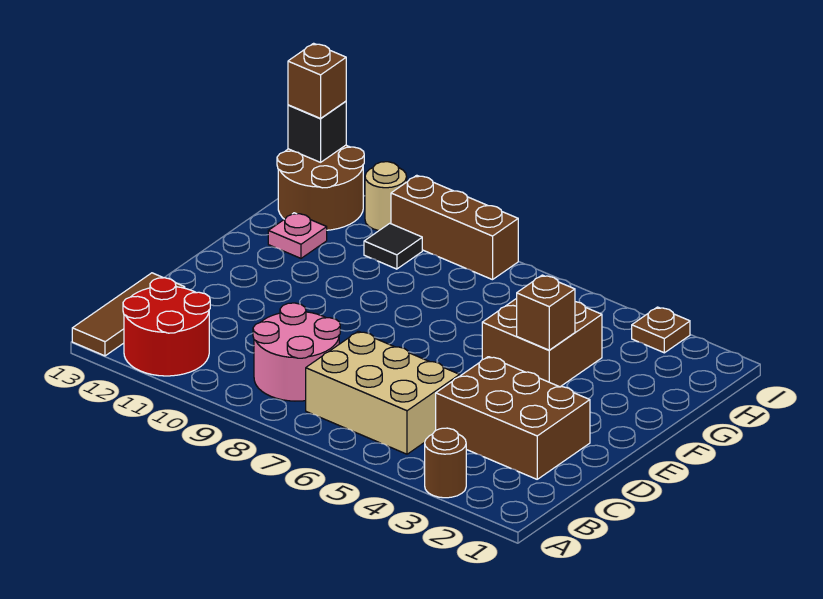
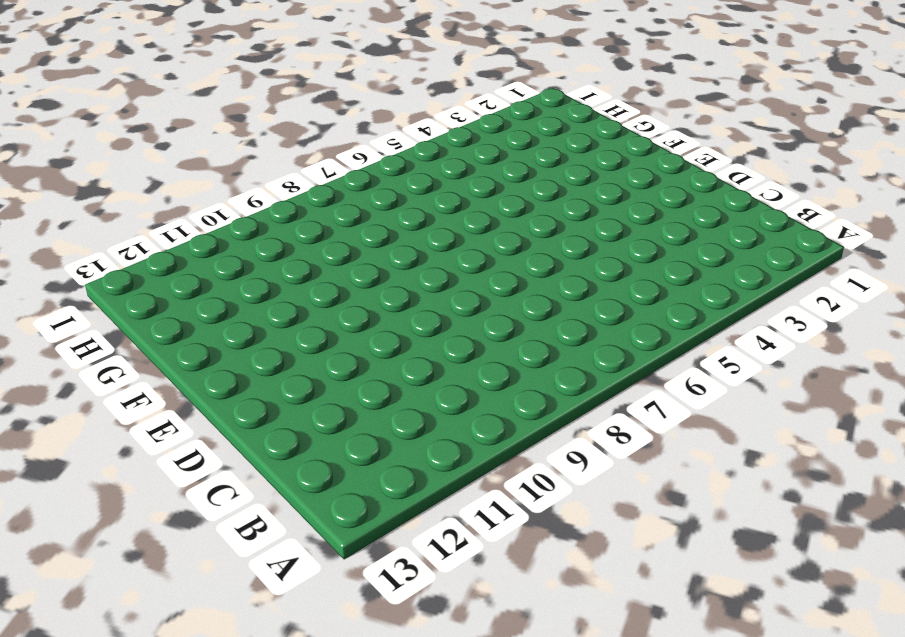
none -> brown 1x1 round brick [425,428,466,498]
none -> red 2x2 round brick [123,278,210,376]
none -> brown 1x3 tile [72,273,185,356]

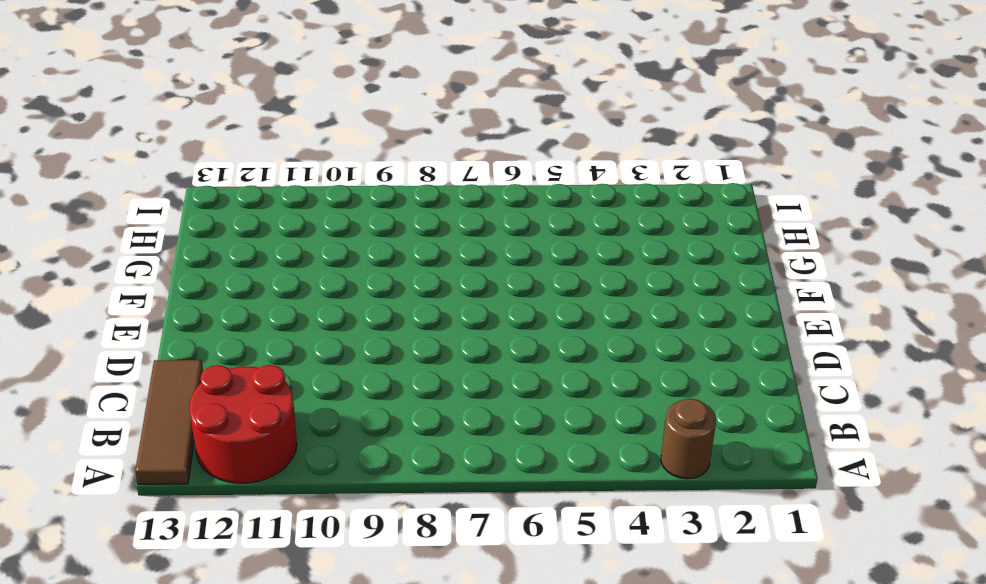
none -> tan 2x3 brick [306,331,460,454]
none -> pink 2x2 round brick [253,303,340,401]
none -> brown 2x3 brick [436,357,590,479]

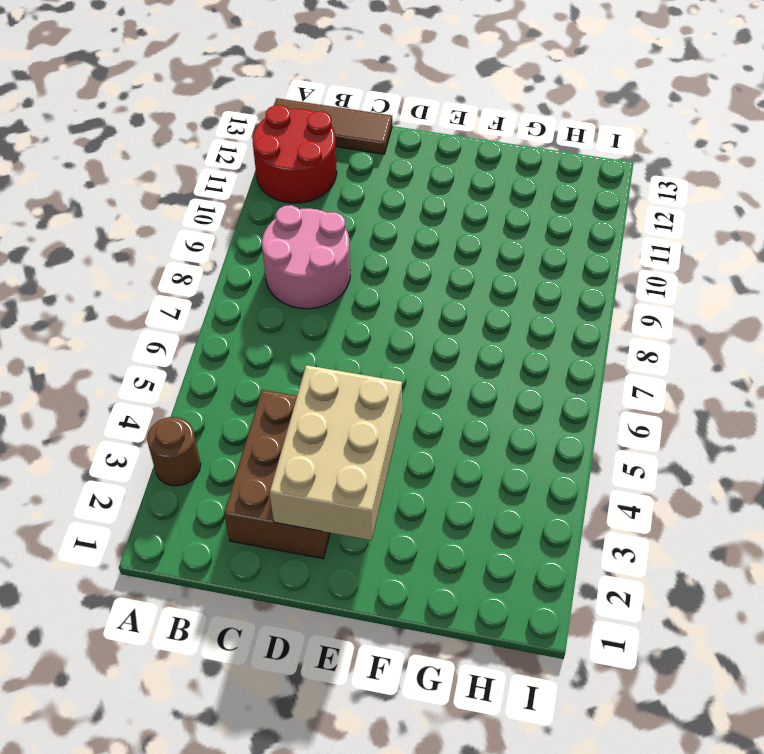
tan 2x3 brick [270,365,402,540] -> tan 2x3 brick moved to [306,331,460,454]
none -> brown 2x2 brick [482,298,602,387]
none -> pink 1x1 plate [268,213,327,258]
none -> black 1x1 tile [364,223,422,269]

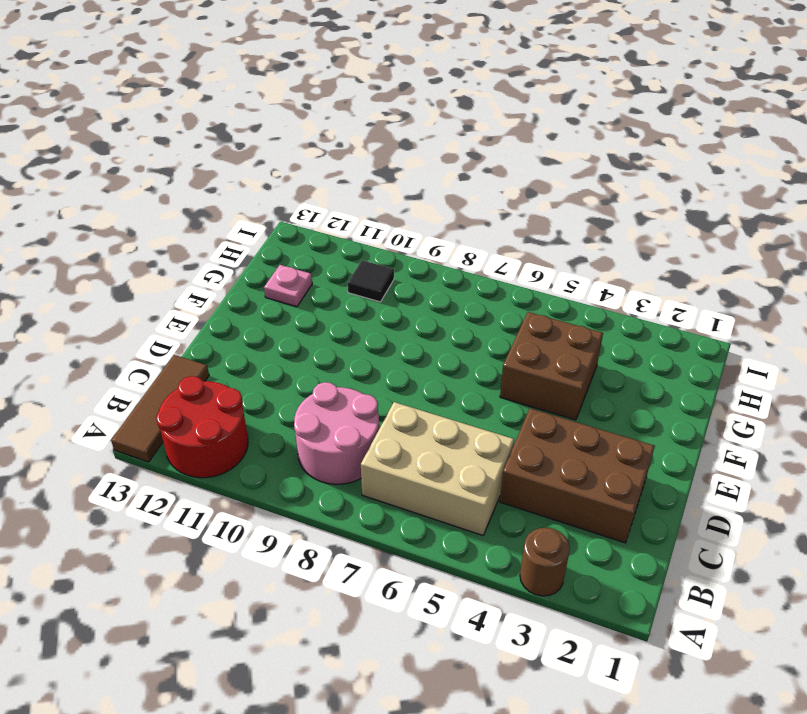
none -> brown 2x2 round brick [277,145,364,230]
none -> brown 1x1 plate [632,307,690,353]
none -> brown 1x3 brick [391,175,518,280]

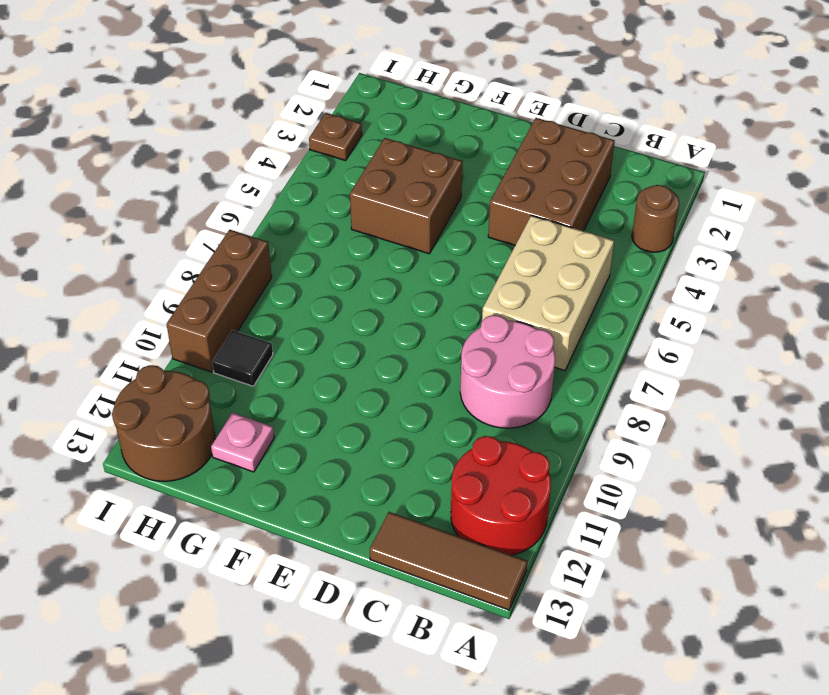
none -> tan 1x1 round brick [365,162,407,231]
none -> brown 1x1 brick [517,275,575,350]
none -> black 1x1 brick [288,101,346,162]

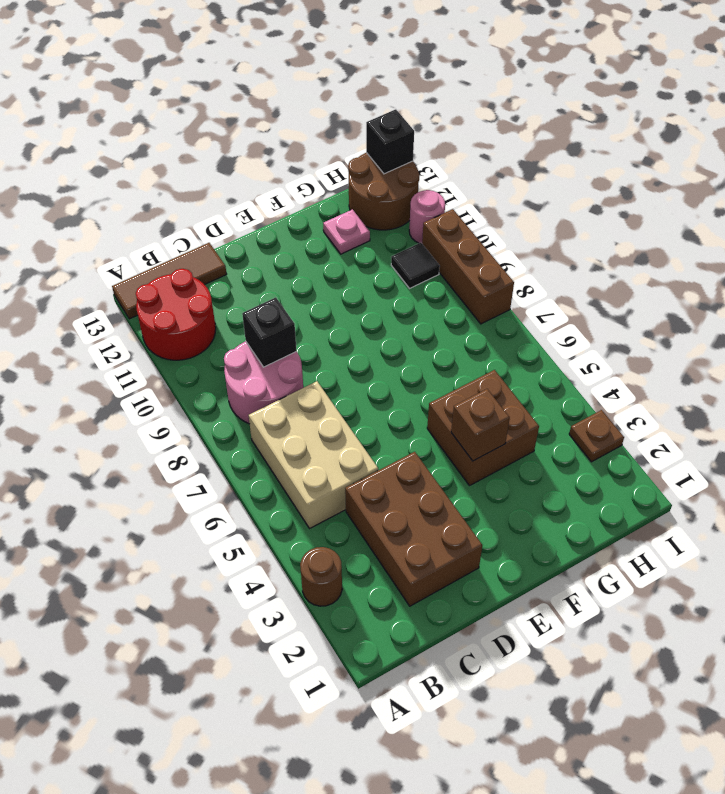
black 1x1 brick [242,297,296,367] -> none
pink 1x1 round brick [409,190,445,243] -> tan 1x1 round brick [365,162,407,231]
none -> brown 1x1 brick [288,43,346,118]

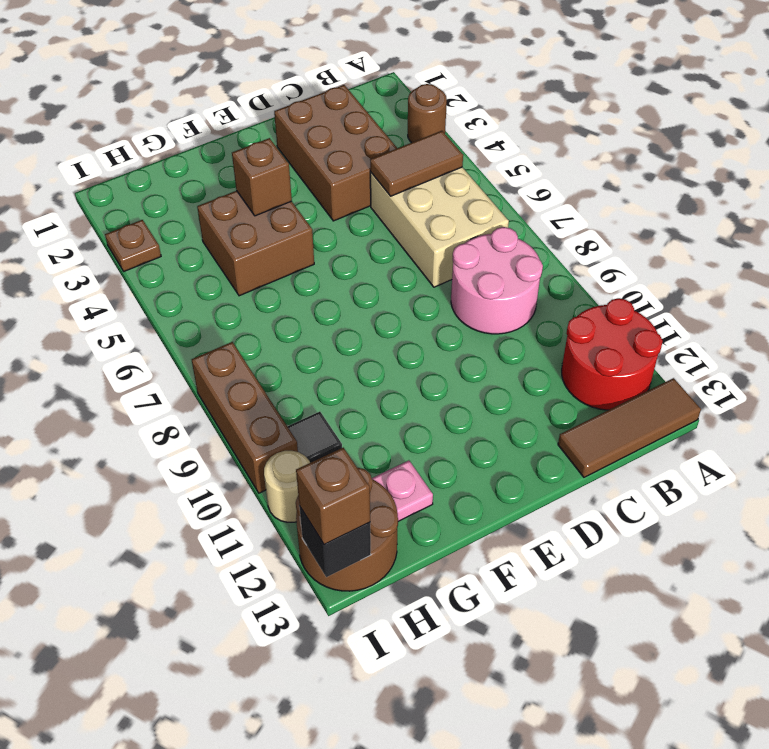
brown 1x2 tile [370,131,463,196] -> none

